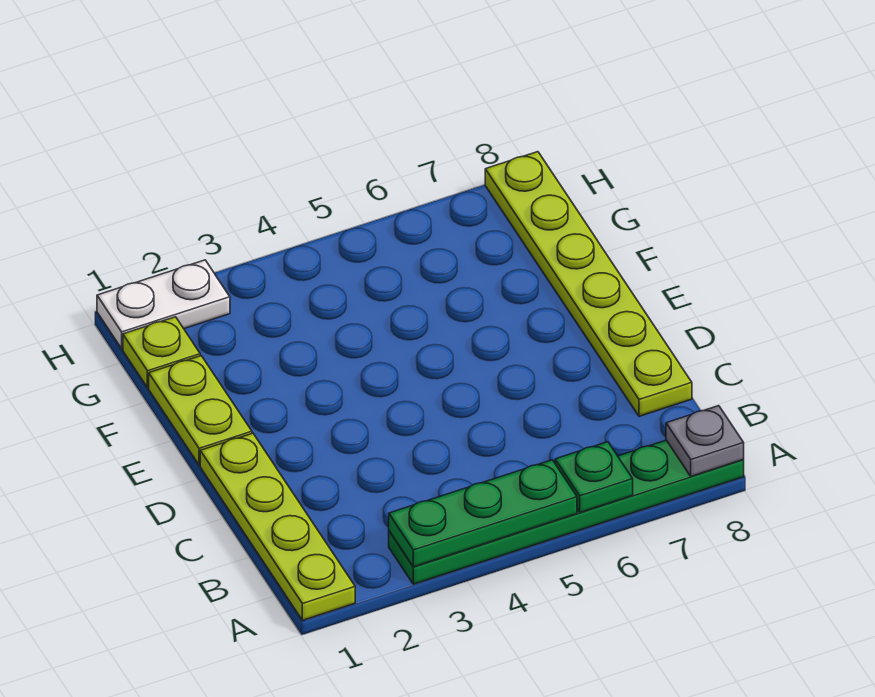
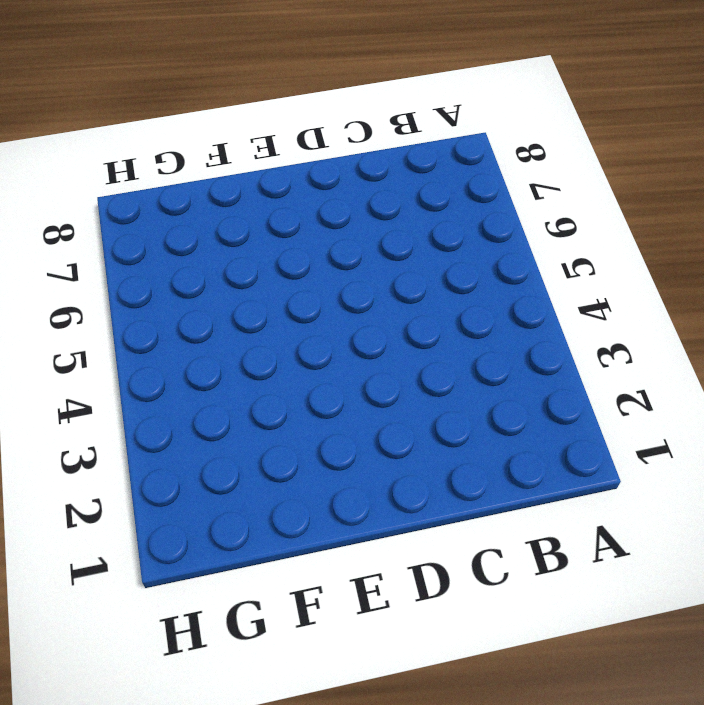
none -> lime 1x4 plate [200,433,355,620]
none -> green 1x6 plate [389,440,744,584]

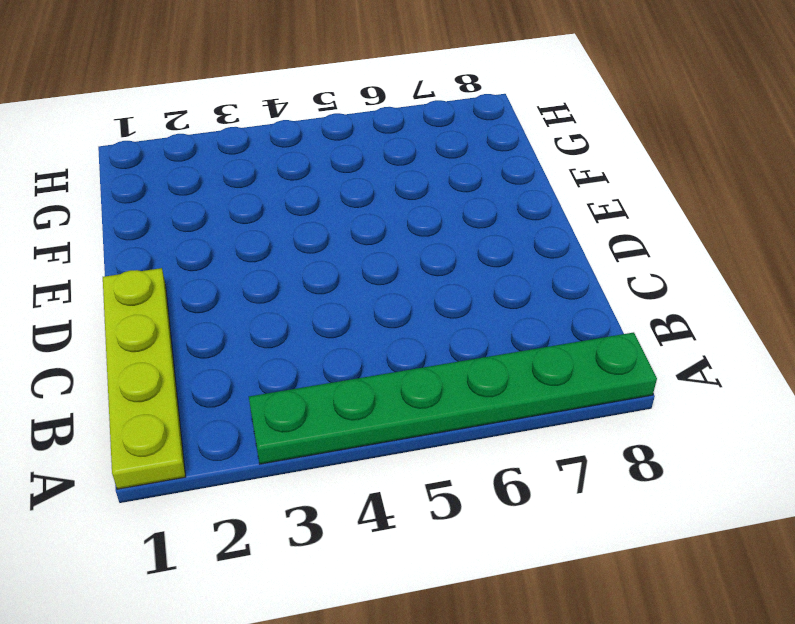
none -> lime 1x6 plate [485,152,692,416]
none -> lime 1x2 plate [149,356,252,465]

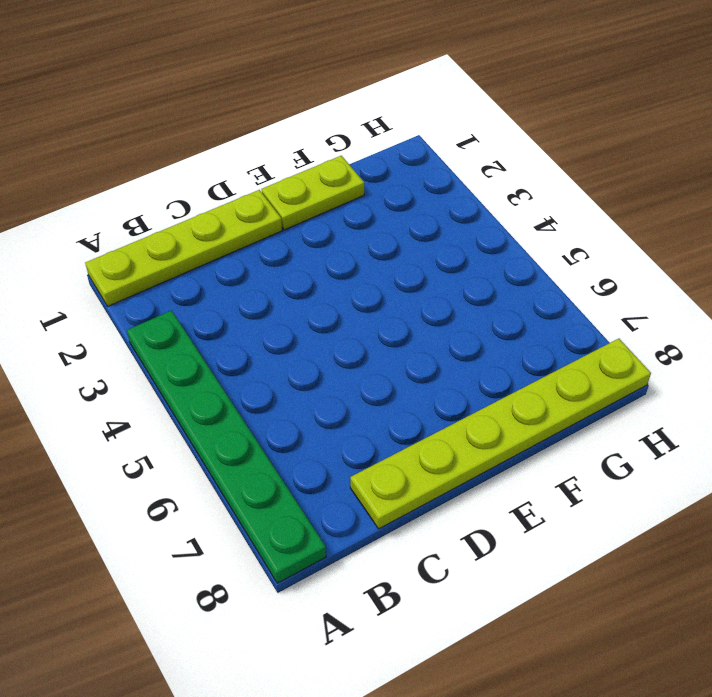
none -> lime 1x1 plate [123,317,200,388]
none -> white 1x2 plate [97,260,230,349]

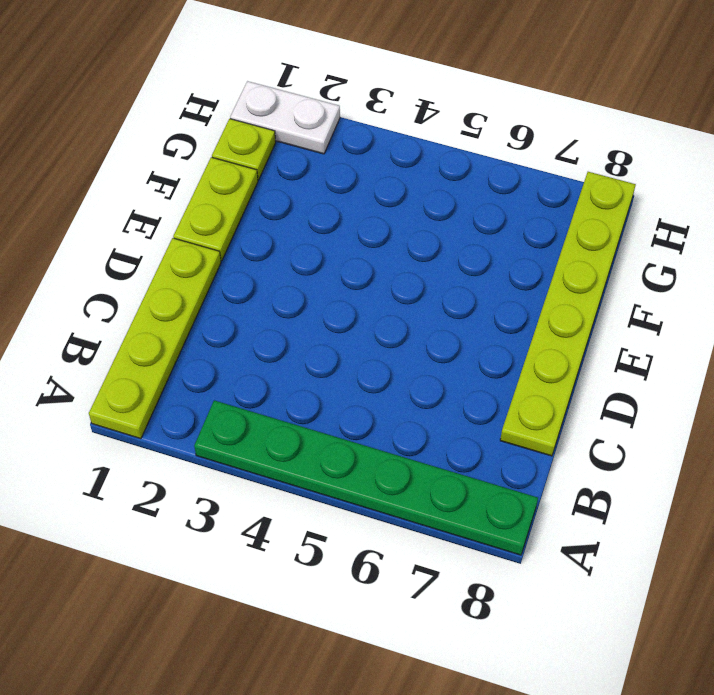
none -> green 1x3 plate [389,460,577,567]
none -> green 1x1 plate [555,442,633,513]

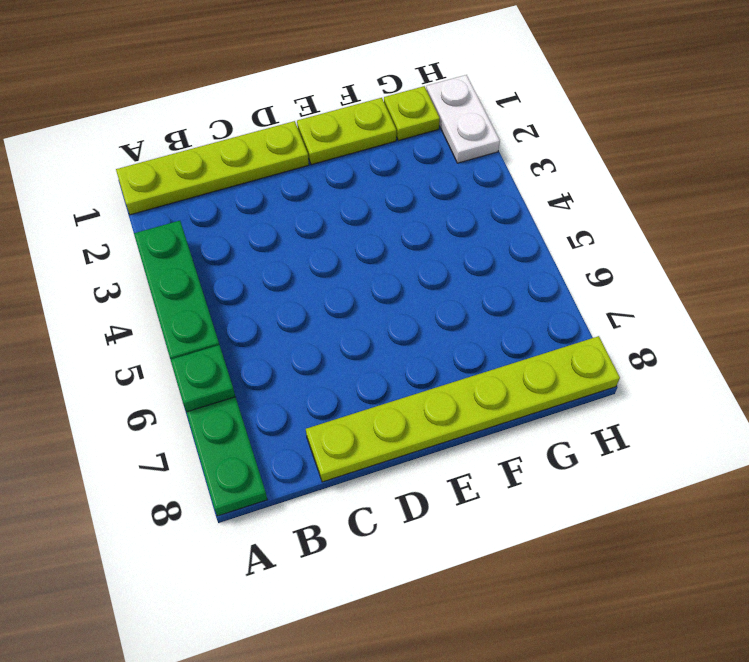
none -> grey 1x1 plate [666,406,744,476]

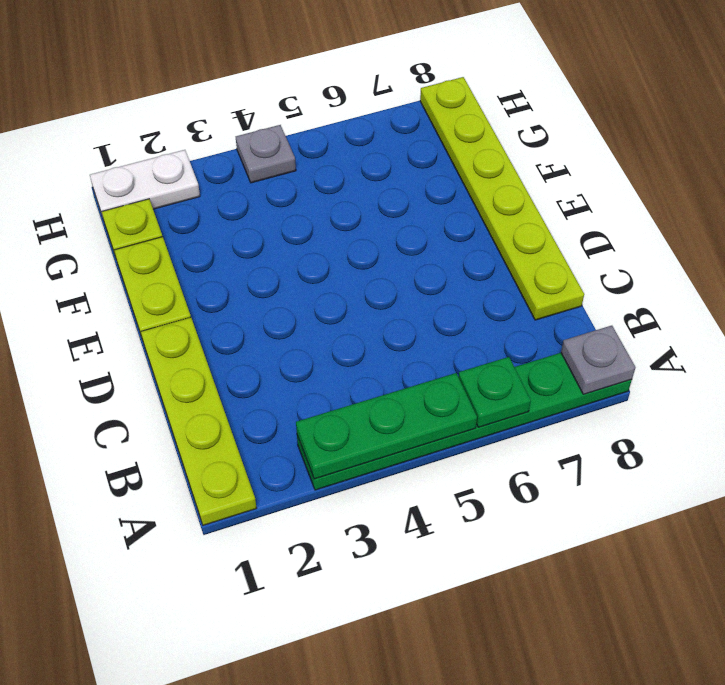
grey 1x1 plate [236,125,296,183] -> none

